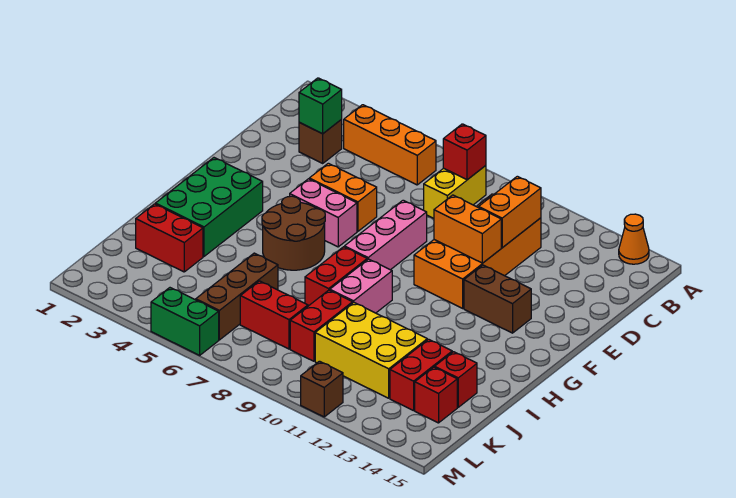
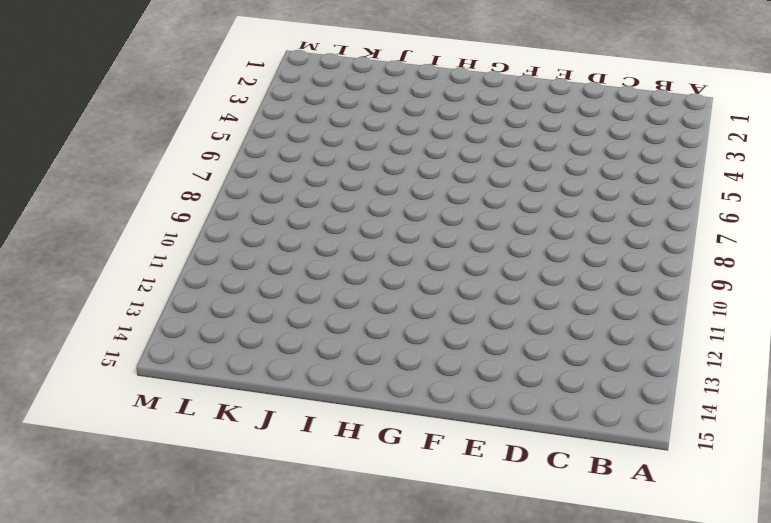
none -> orange 1x1 cone [619,214,649,264]
none -> orange 1x3 brick [344,105,436,185]
none -> yellow 1x2 brick [424,166,486,218]

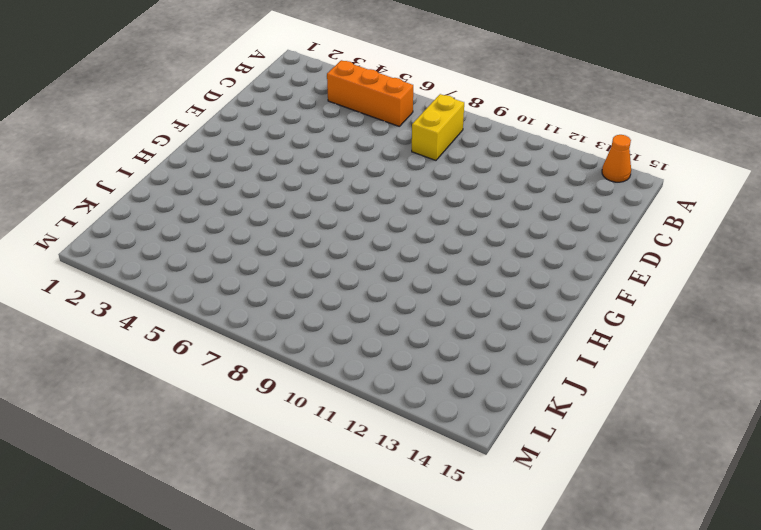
none -> brown 1x1 brick [299,119,342,163]
none -> orange 2x4 brick [414,194,541,308]
none -> orange 1x2 brick [309,163,377,231]

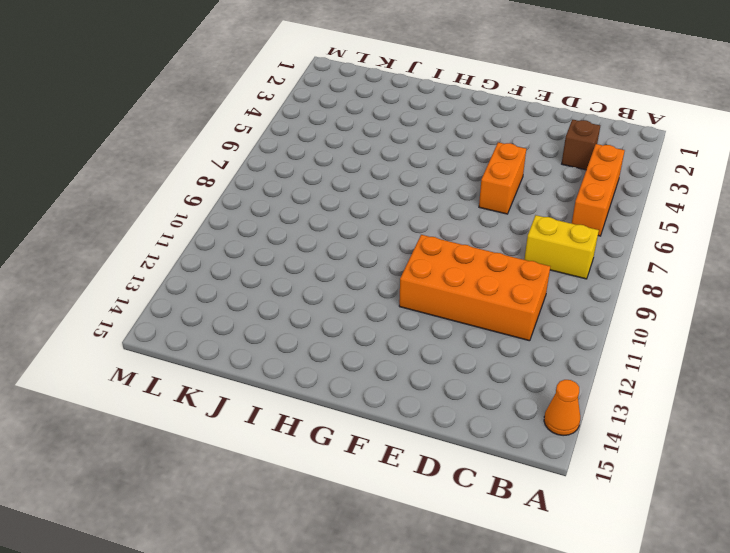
none -> pink 1x3 brick [345,200,427,270]
none -> pink 1x2 brick [290,179,357,247]
none -> brown 1x2 brick [464,265,531,333]

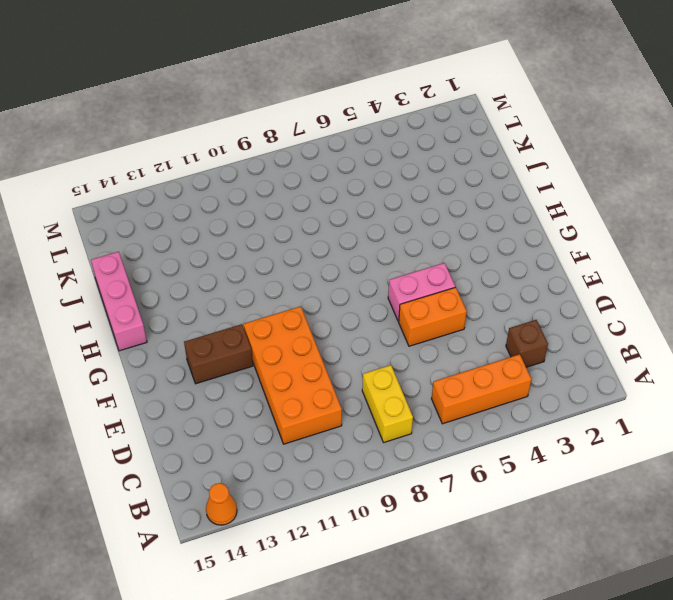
pink 1x3 brick [91,252,147,351] -> pink 1x3 brick moved to [345,200,427,270]
none -> green 2x3 brick [155,158,263,256]
none -> brown 2x2 round brick [262,196,325,270]
none -> red 1x2 brick [305,247,367,306]

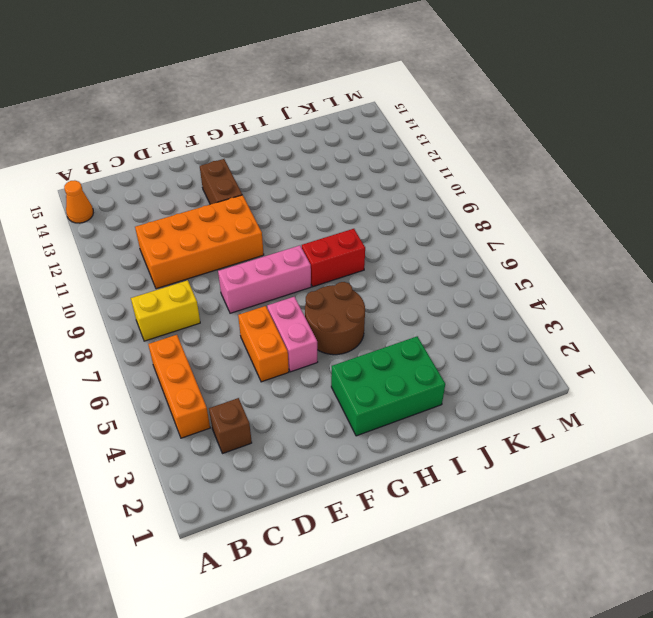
none -> pink 1x2 brick [330,259,392,313]
none -> red 1x2 brick [136,204,203,272]
none -> brown 1x3 brick [196,253,278,340]

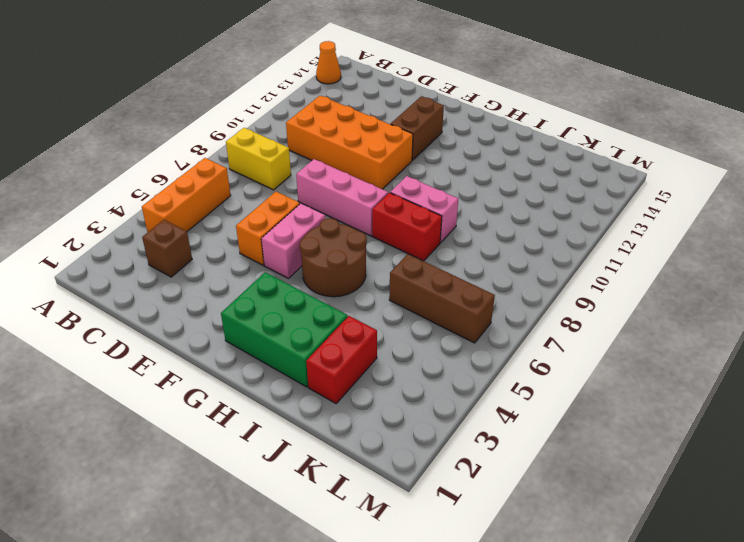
none -> red 1x2 brick [290,290,353,361]
none -> yellow 2x3 brick [315,303,427,398]
none -> red 1x2 brick [390,339,452,411]

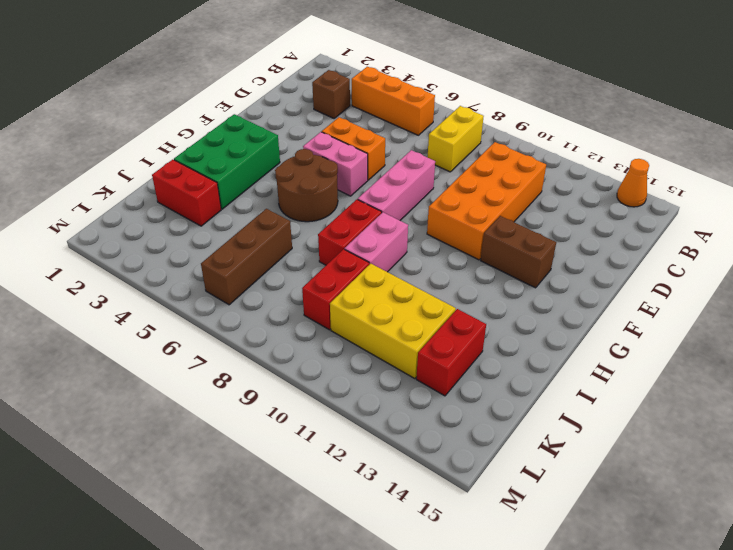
none -> red 1x1 brick [435,352,477,407]
none -> red 1x2 brick [240,281,308,349]
none -> red 1x1 brick [415,367,457,423]

